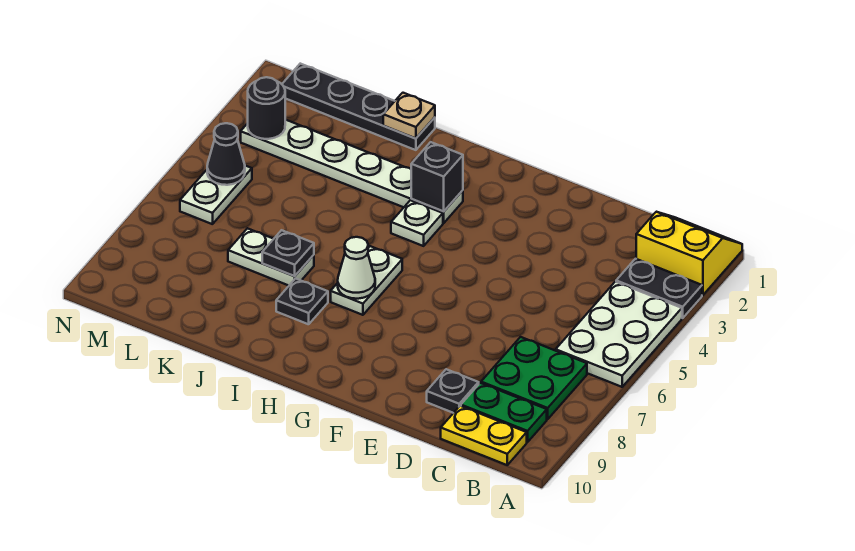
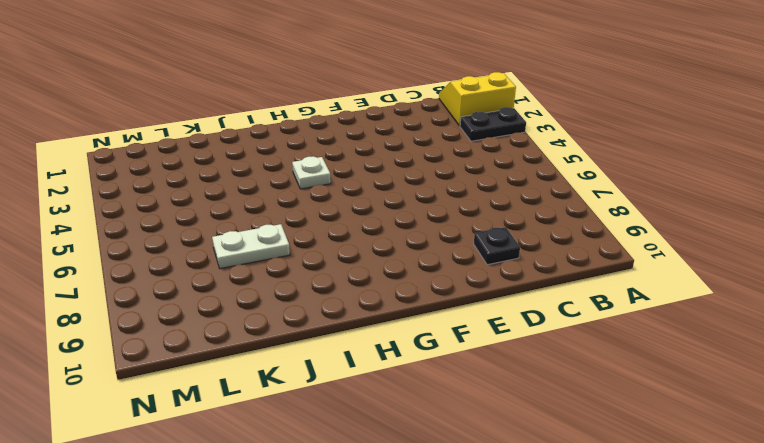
none -> white 2x3 plate [556,282,682,387]
none -> green 2x2 plate [481,337,587,419]
none -> green 1x2 plate [461,383,547,442]

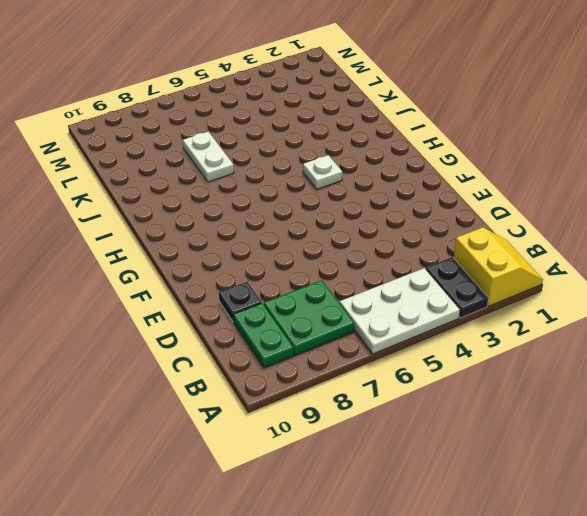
none -> yellow 1x2 plate [441,406,527,465]
none -> white 1x6 plate [241,120,463,223]
none -> white 1x2 plate [331,246,402,315]

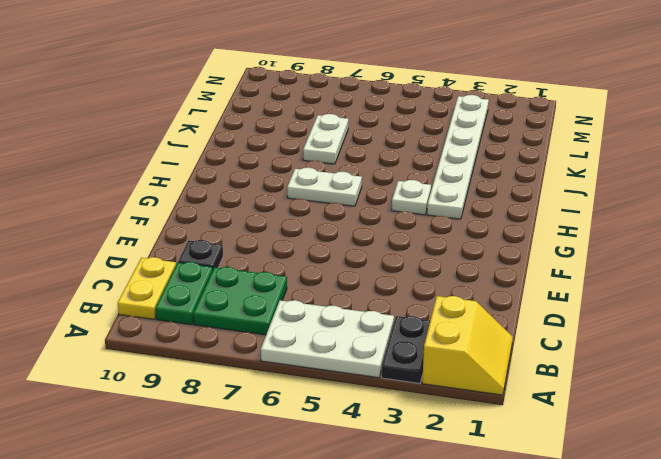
none -> black 1x1 plate [276,279,328,324]
none -> black 1x4 plate [282,64,435,150]
none -> white 1x2 plate [180,166,252,224]

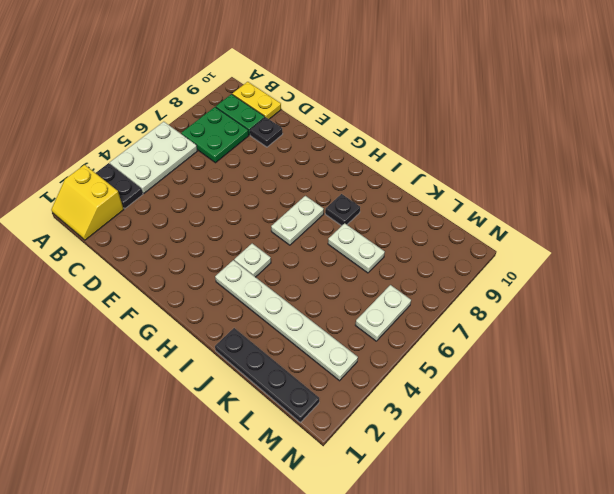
none -> black 1x1 brick [411,142,463,211]
none -> white 1x1 cone [338,237,375,299]
none -> tan 1x1 plate [383,93,435,139]

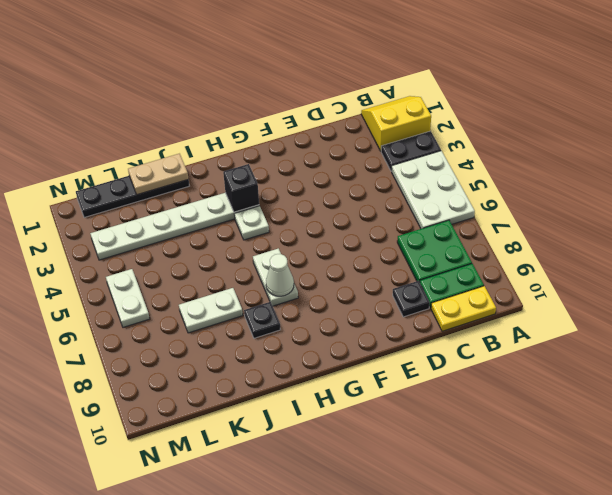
tan 1x2 plate [128,154,188,195] -> tan 1x1 plate [383,93,435,139]
none -> black 1x1 plate [262,230,314,276]
none -> black 1x1 round brick [248,77,285,139]
none -> black 1x1 cone [207,123,245,185]

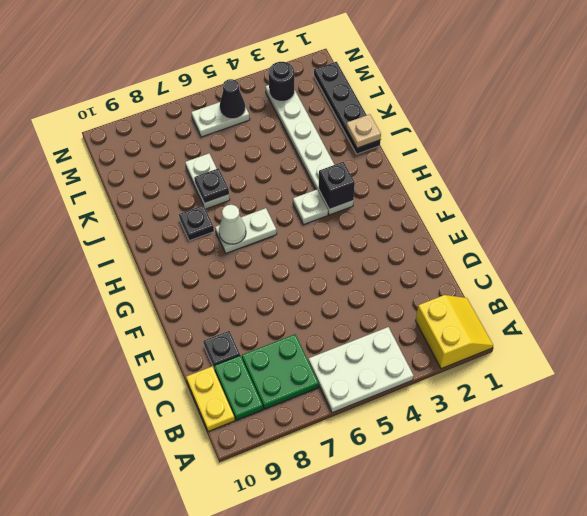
none -> black 1x2 plate [616,259,702,318]

